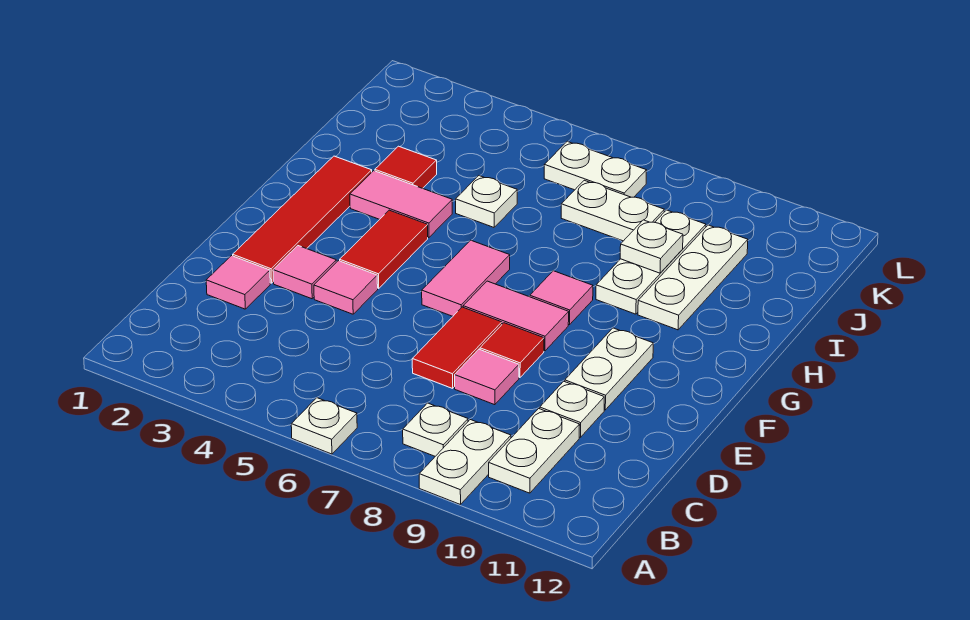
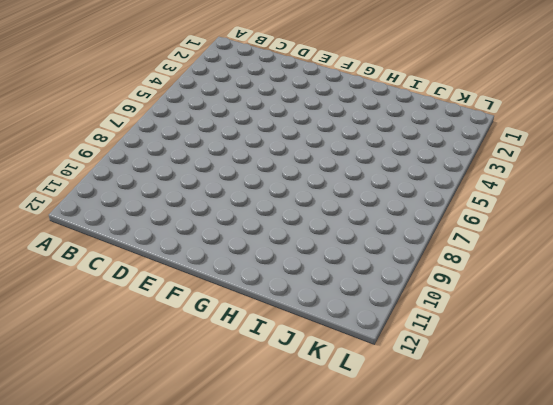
none -> white 1x1 plate [291,398,357,454]
none -> white 1x2 plate [419,420,511,505]
none -> white 1x1 plate [403,403,468,456]

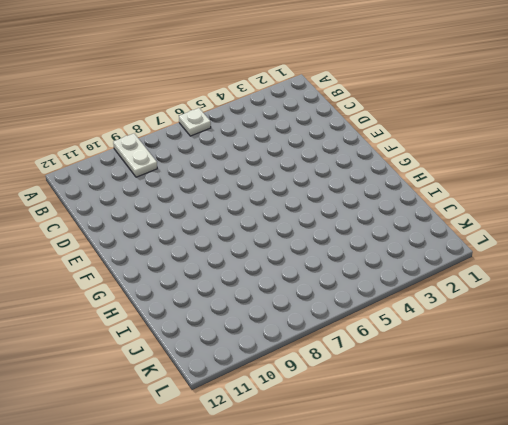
none -> white 1x1 plate [403,403,468,456]
none -> white 1x2 plate [489,409,580,493]
none -> pink 1x1 tile [206,256,270,309]

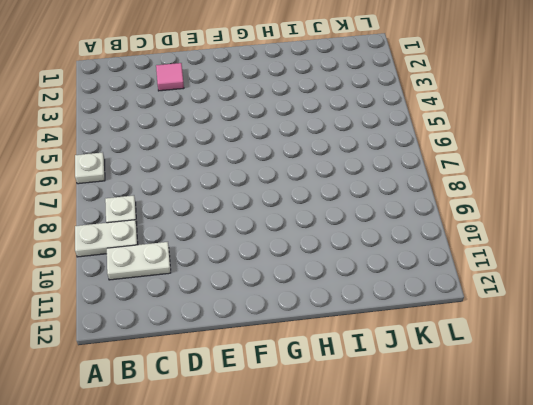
none -> red 1x2 tile [412,307,502,388]
none -> pink 1x1 tile [455,349,519,405]
none -> white 1x1 plate [540,381,604,437]

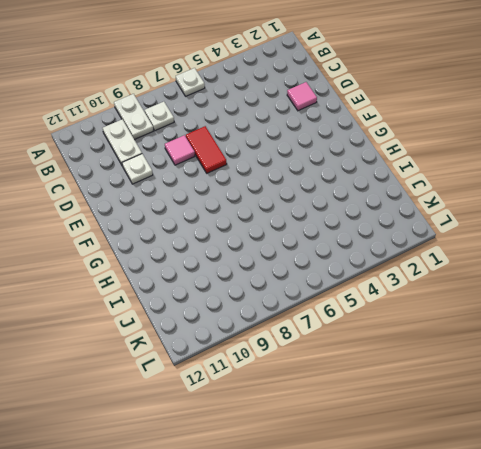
none -> red 1x4 tile [233,156,372,283]
none -> pink 1x1 tile [273,246,336,299]
none -> pink 1x1 tile [314,261,378,314]

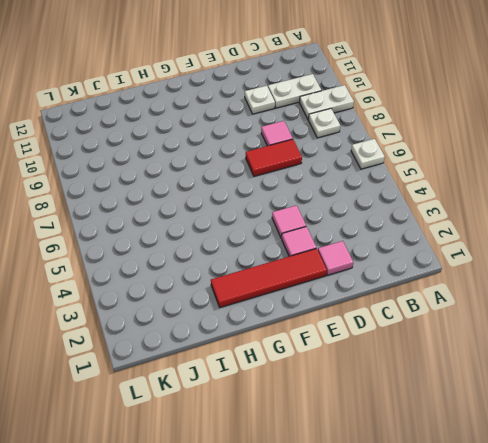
none -> red 1x1 tile [480,323,544,378]
none -> white 1x2 plate [565,328,653,410]
none -> red 1x2 tile [340,210,428,288]

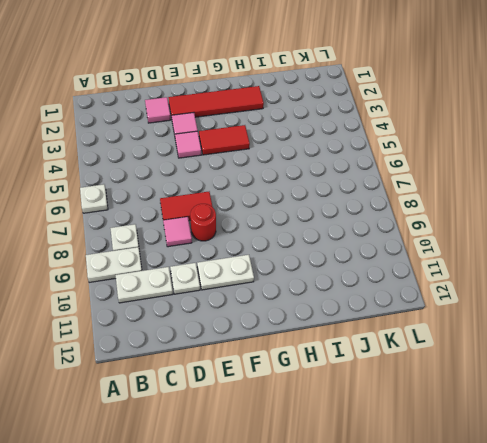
red 1x1 round brick [190,204,216,241] -> red 1x1 tile [480,323,544,378]
none -> pink 1x2 tile [422,240,510,316]
none -> pink 1x2 tile [463,281,569,351]
none -> pink 1x1 tile [530,271,593,325]

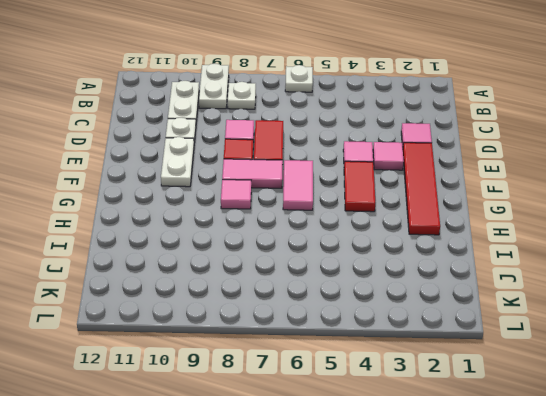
none -> pink 1x2 tile [350,171,452,238]
none -> white 1x3 plate [596,210,706,314]
none -> white 1x3 plate [638,225,748,330]

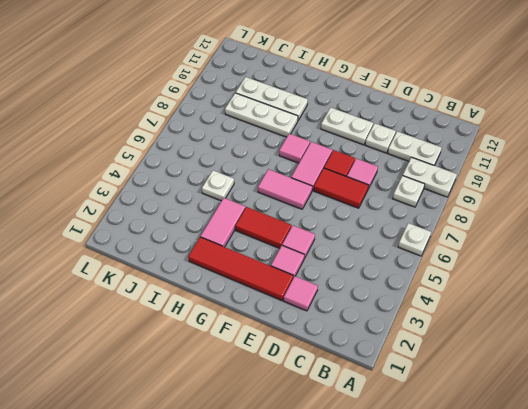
none -> red 1x1 tile [375,146,437,188]
none -> white 1x2 plate [561,180,664,241]
none -> white 1x2 plate [544,141,646,197]

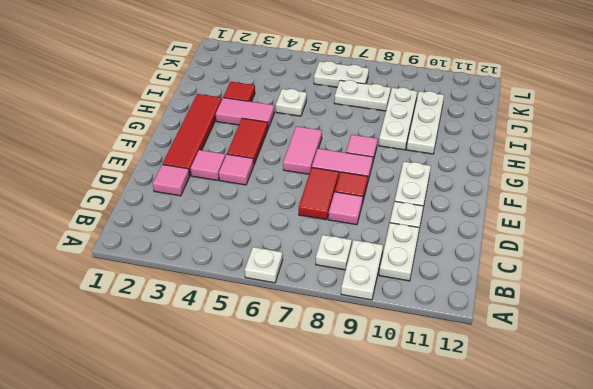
none -> white 1x1 plate [620,220,683,273]

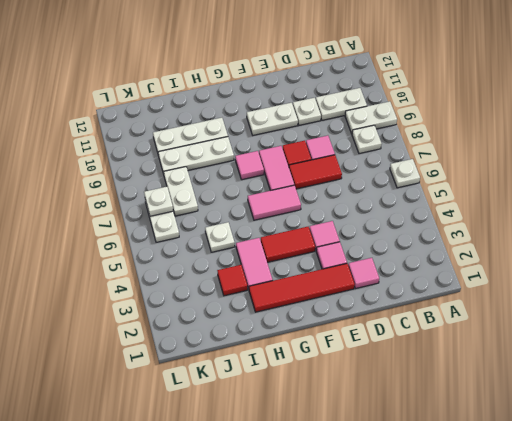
white 1x1 plate [144,187,173,216] -> white 1x1 plate moved to [620,220,683,273]

